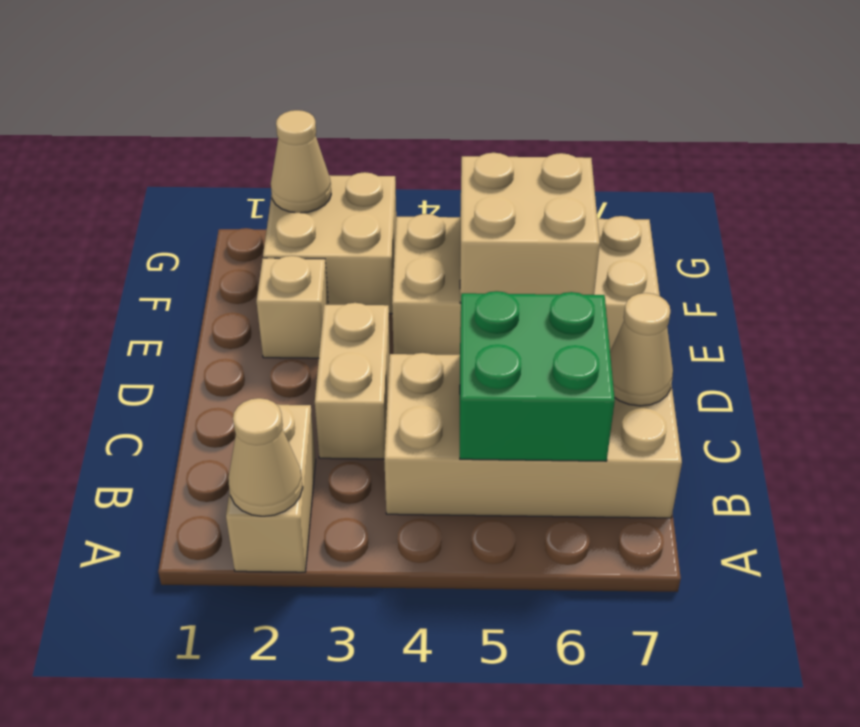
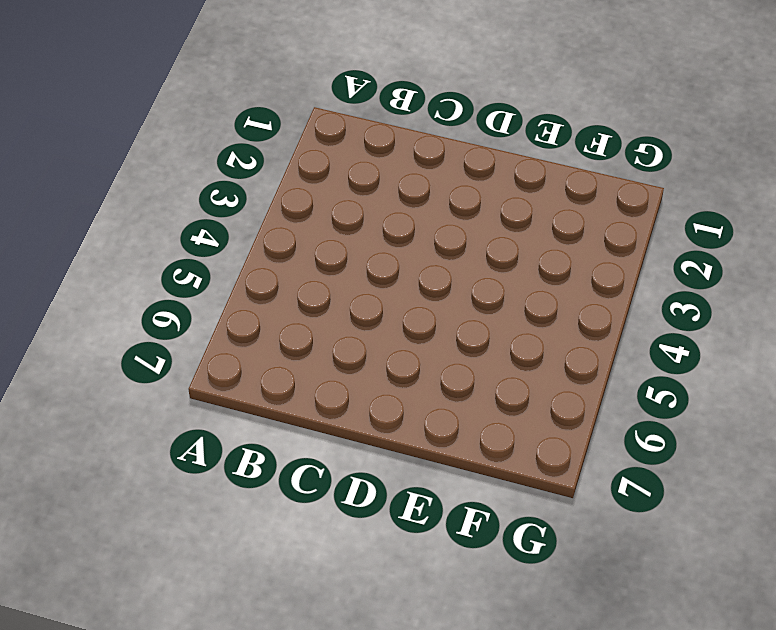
none -> tan 1x2 brick [226,404,316,572]
none -> tan 2x4 brick [384,353,682,518]

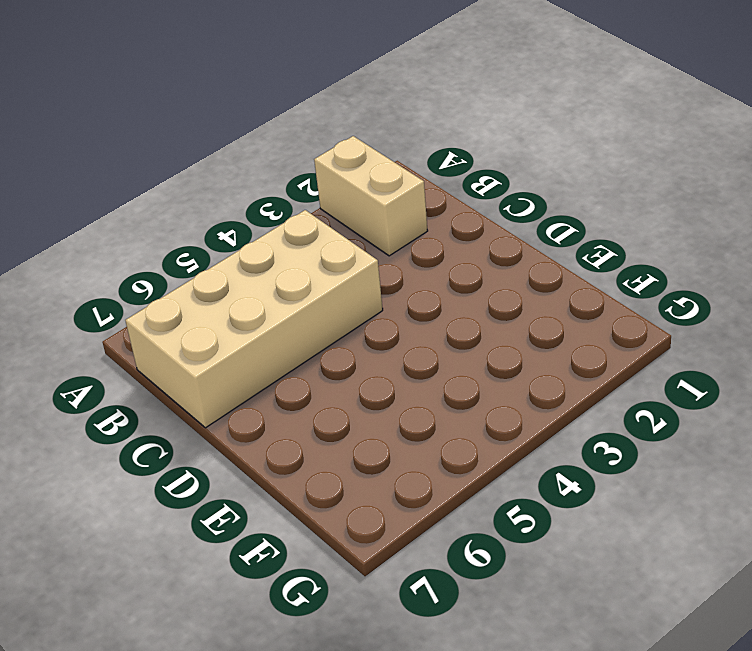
none -> tan 1x2 brick [315,303,390,459]
none -> tan 1x1 brick [256,256,328,358]

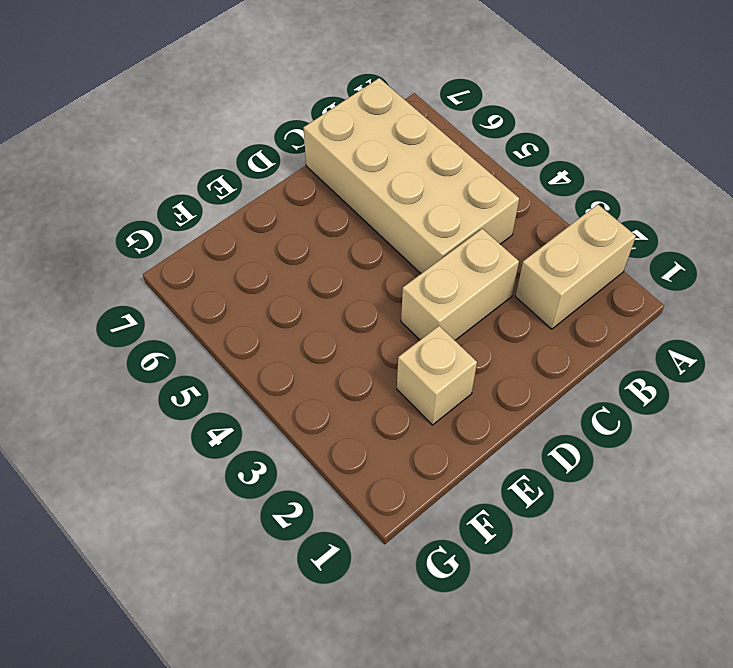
none -> tan 2x4 brick [392,214,660,355]
none -> tan 2x2 brick [263,172,396,314]

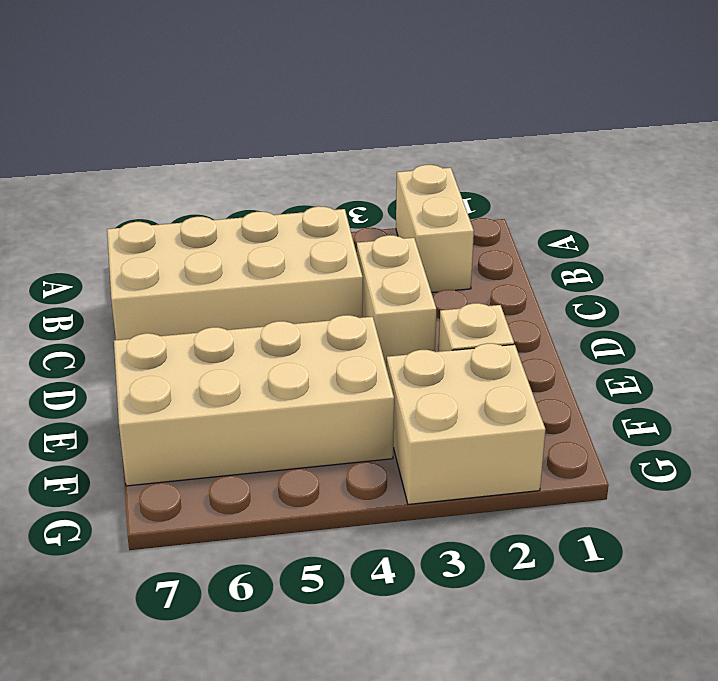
none -> tan 1x1 cone [228,398,303,516]
none -> green 2x2 brick [460,291,615,461]

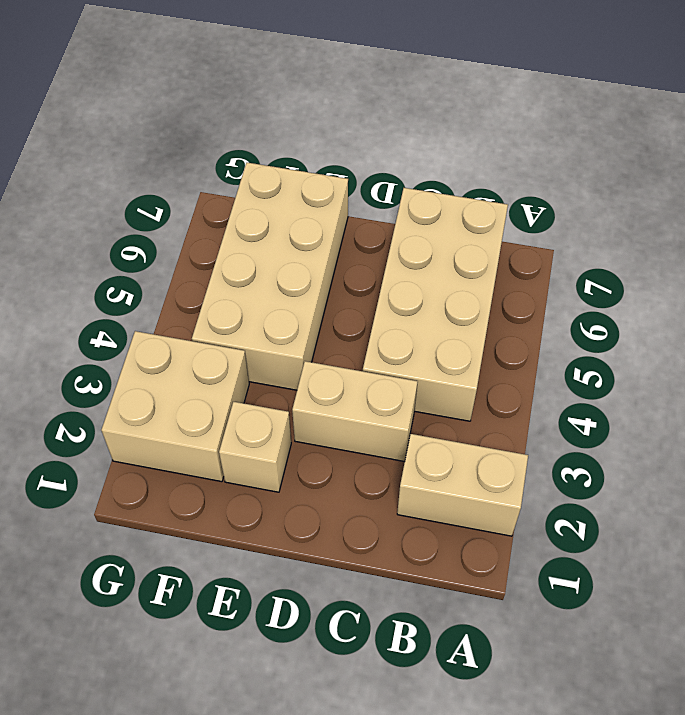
none -> tan 1x1 cone [228,398,303,516]
none -> green 2x2 brick [460,291,615,461]

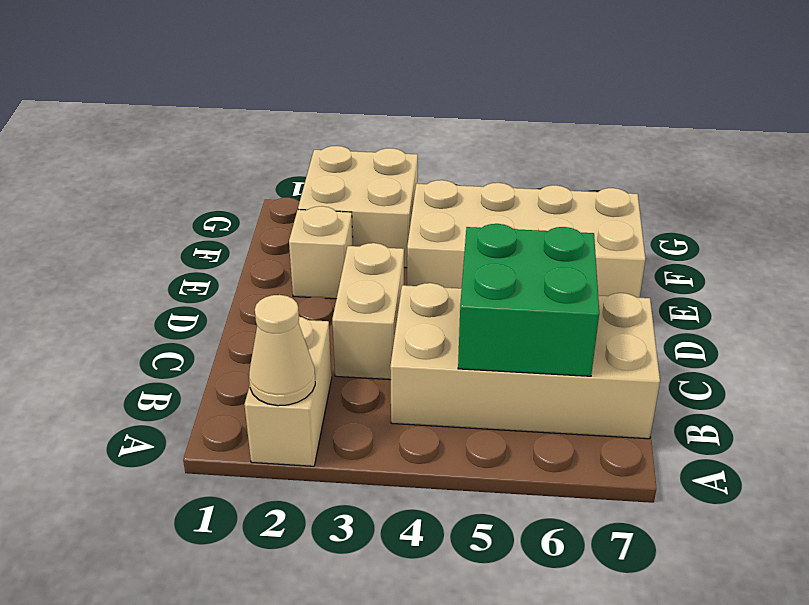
none -> tan 1x1 cone [610,293,673,406]
none -> tan 2x2 brick [460,153,600,303]

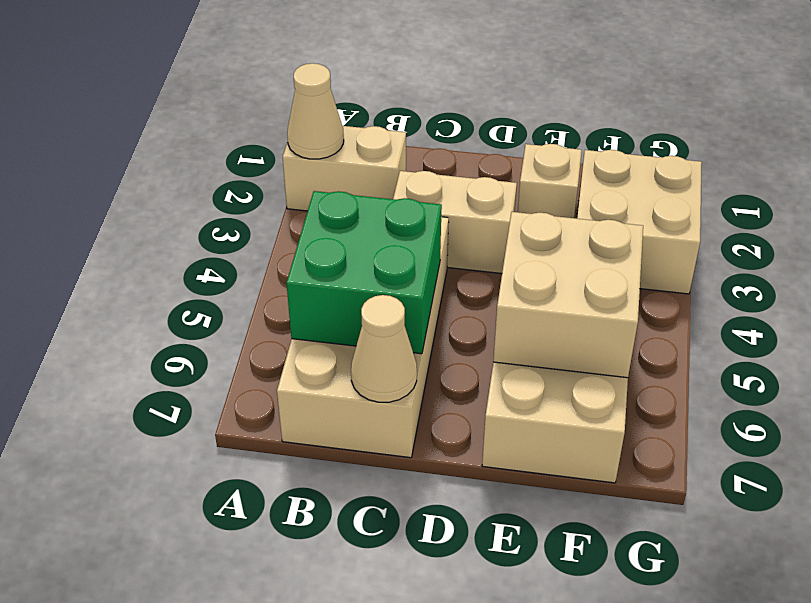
none -> tan 1x1 cone [271,110,331,213]

